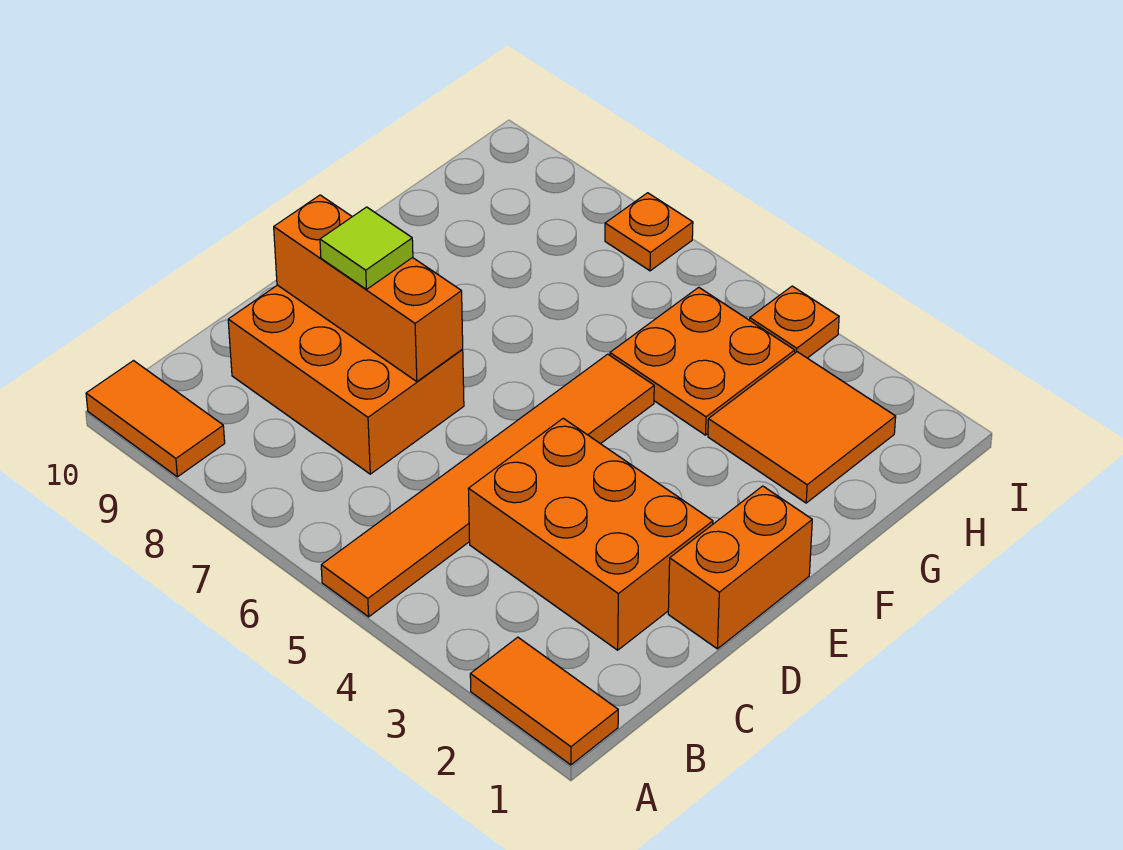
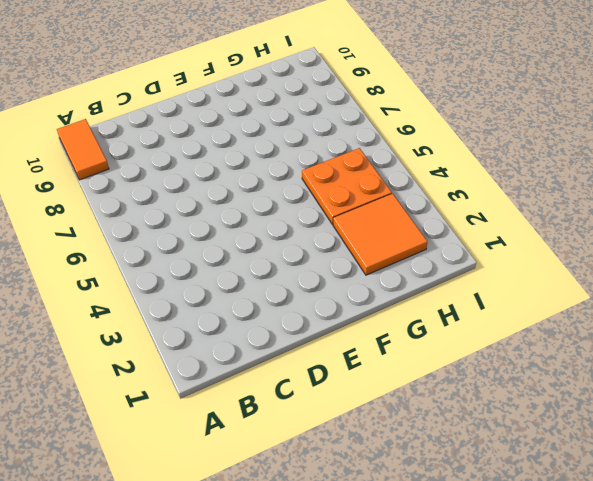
none -> orange 1x2 tile [470,637,618,765]
none -> orange 1x6 tile [321,354,654,617]
none -> orange 2x3 brick [468,418,713,650]

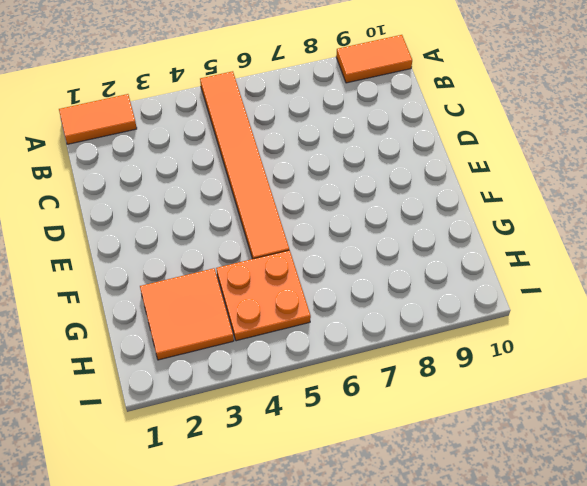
none -> orange 2x3 brick [468,418,713,650]
none -> orange 2x3 brick [228,285,464,474]
none -> orange 1x2 brick [668,486,812,649]

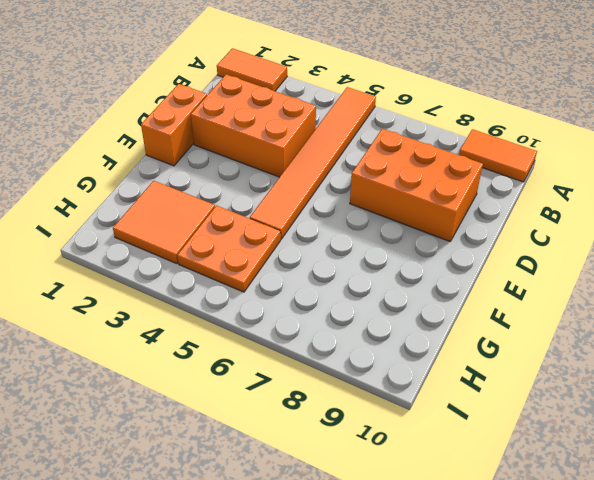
none -> orange 1x1 plate [750,286,839,358]
none -> orange 1x1 plate [605,193,693,271]
none -> orange 1x3 brick [274,195,463,382]

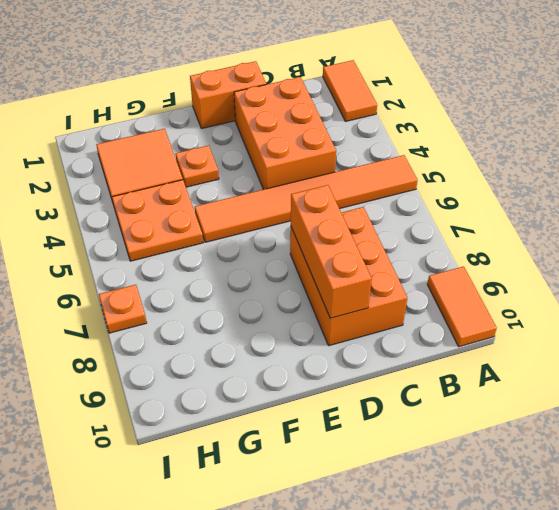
orange 1x1 plate [176,145,219,187] -> orange 1x1 plate moved to [750,286,839,358]
none -> lime 1x1 tile [320,207,413,289]

